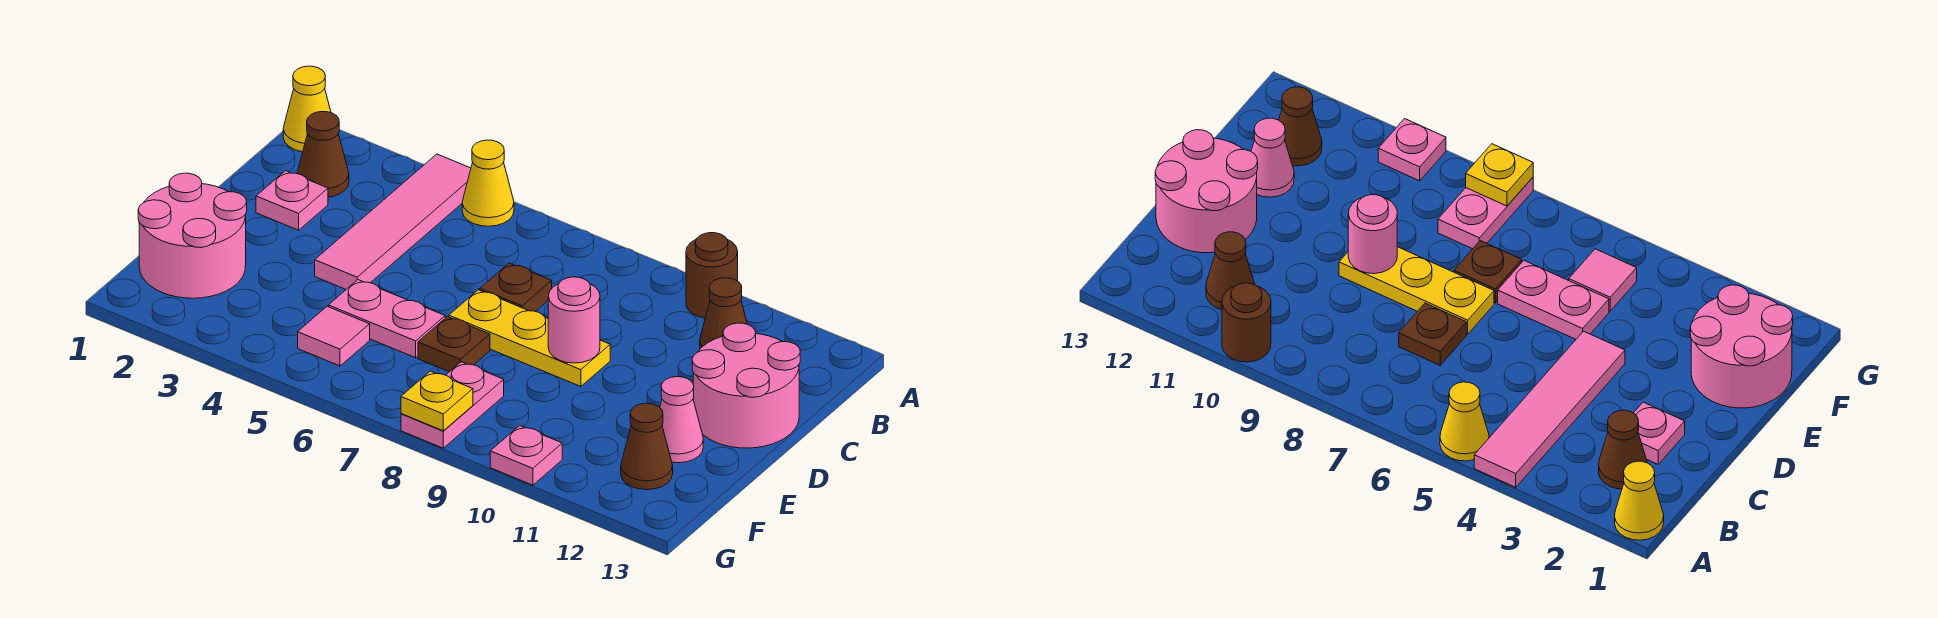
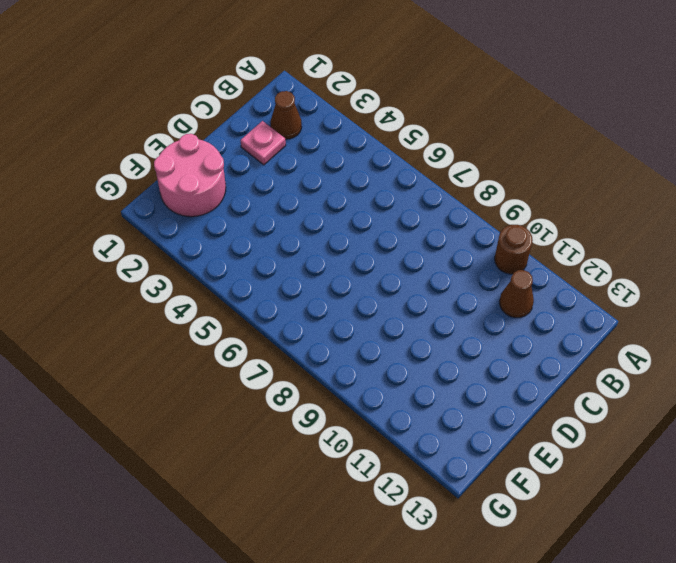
none -> yellow 1x1 cone [283,66,331,152]
none -> pink 1x4 tile [315,154,471,289]
none -> yellow 1x1 cone [462,140,514,226]

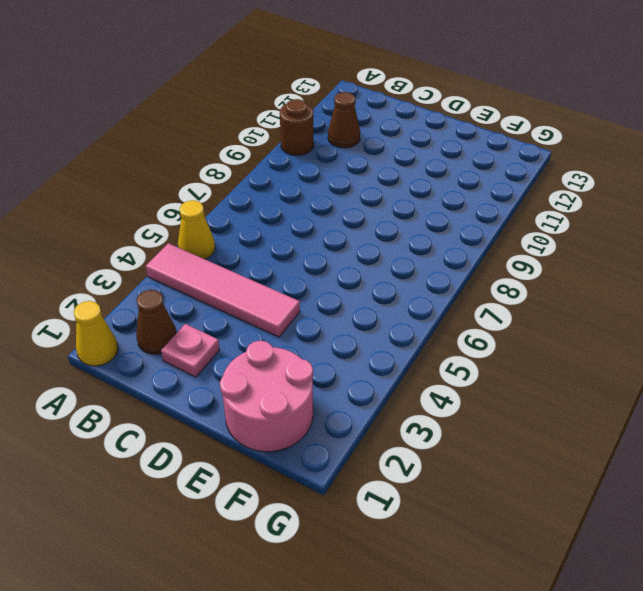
none -> brown 1x1 plate [480,263,552,312]
none -> pink 2x2 round brick [692,323,800,448]
none -> yellow 1x3 plate [449,290,610,387]

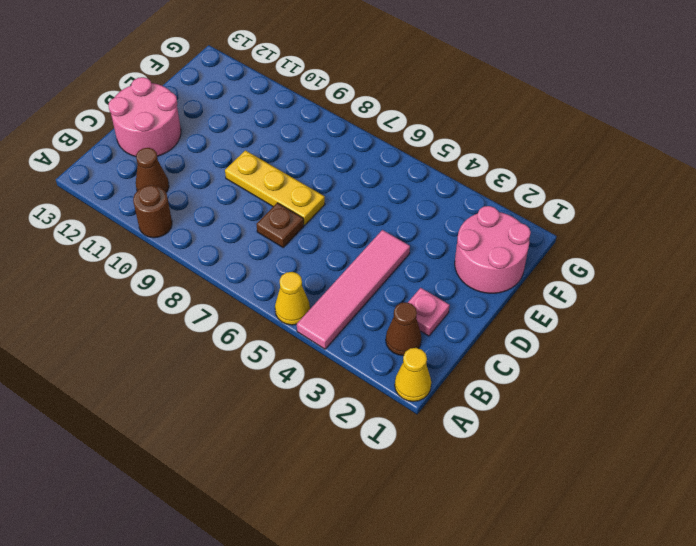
none -> pink 1x2 plate [328,280,445,358]
none -> brown 1x1 plate [418,317,490,372]
none -> pink 1x1 cone [660,377,703,463]

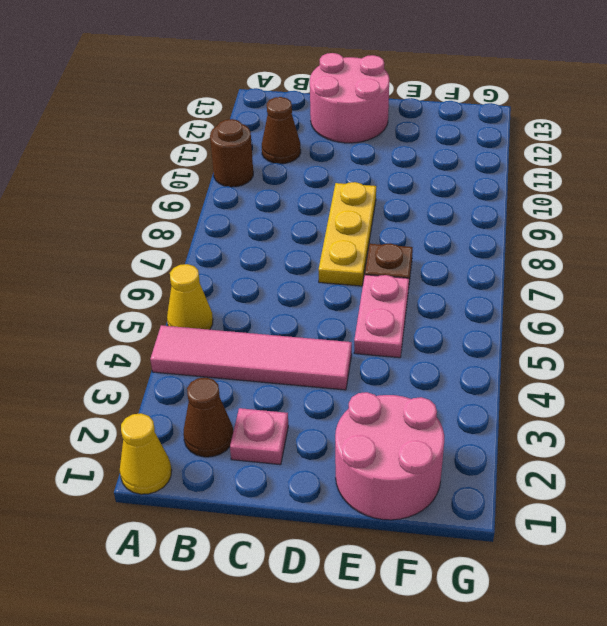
none -> brown 1x1 plate [480,263,552,312]
none -> pink 1x1 cone [660,377,703,463]
none -> pink 1x1 tile [298,306,370,366]

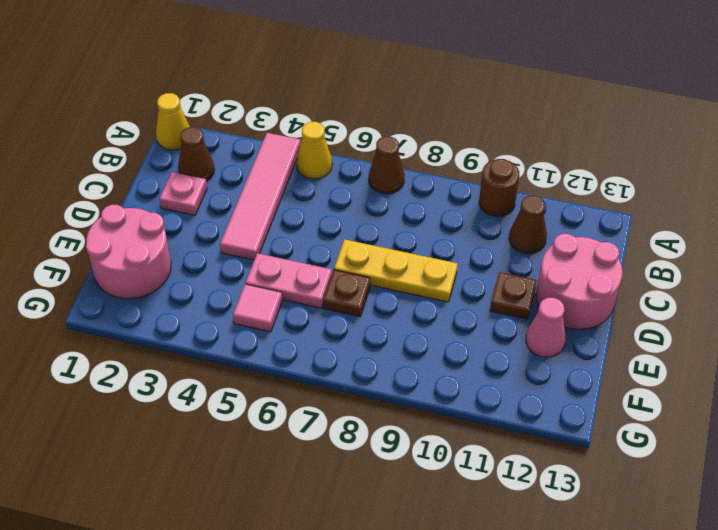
brown 1x1 cone [369,136,405,194] -> brown 1x1 cone moved to [621,403,673,490]
brown 1x1 plate [490,272,536,319] -> brown 1x1 plate moved to [480,263,552,312]
none -> pink 1x2 plate [401,362,504,448]
none -> pink 1x1 plate [490,426,562,485]
none -> pink 1x1 round brick [548,277,600,363]

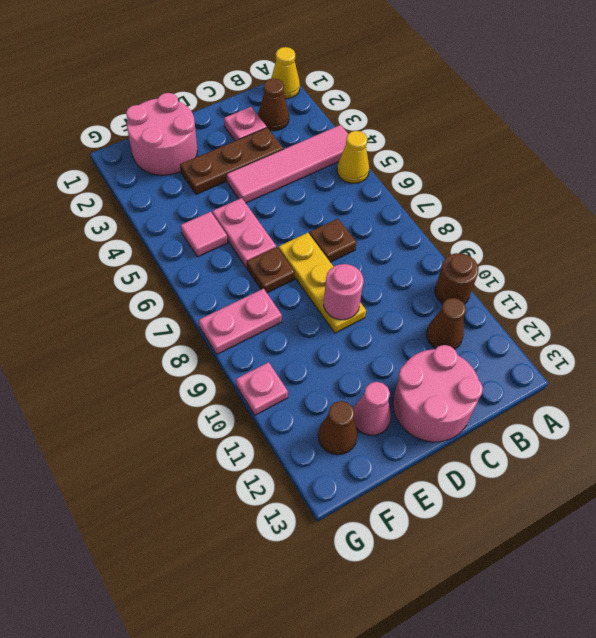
brown 1x3 plate [180,128,283,194] -> none
none -> yellow 1x1 plate [401,371,473,431]

